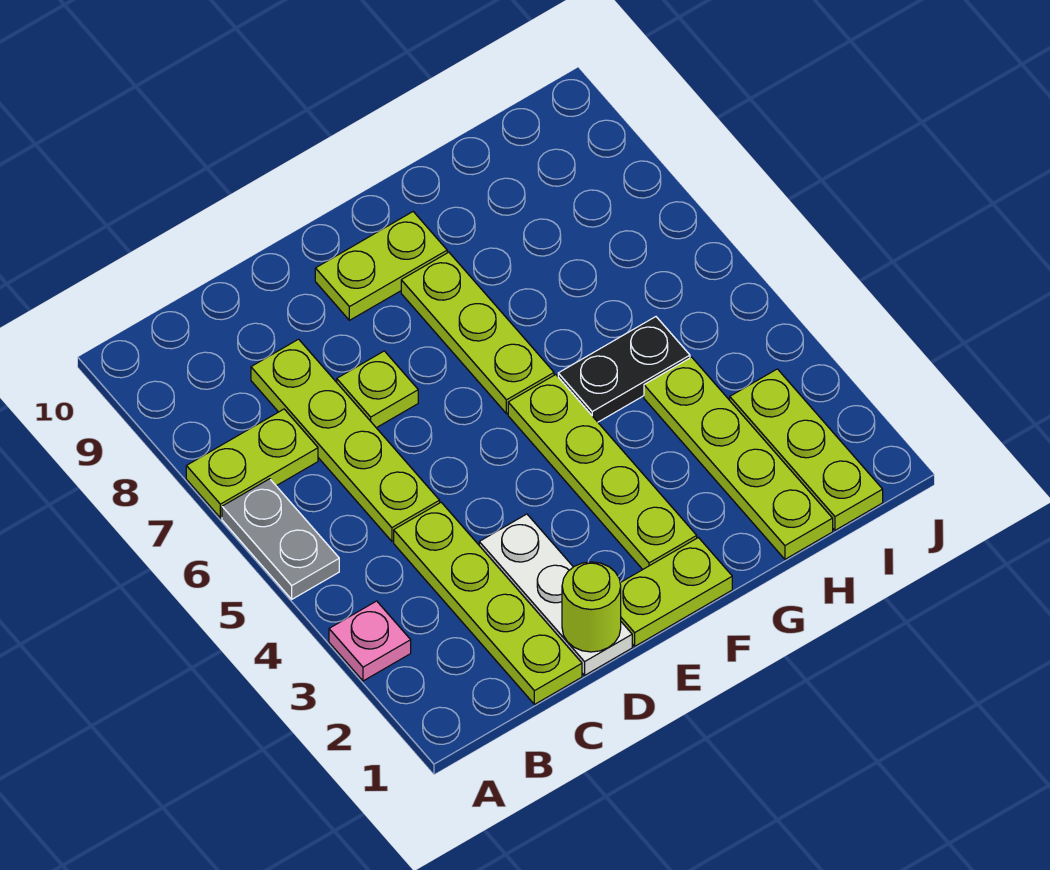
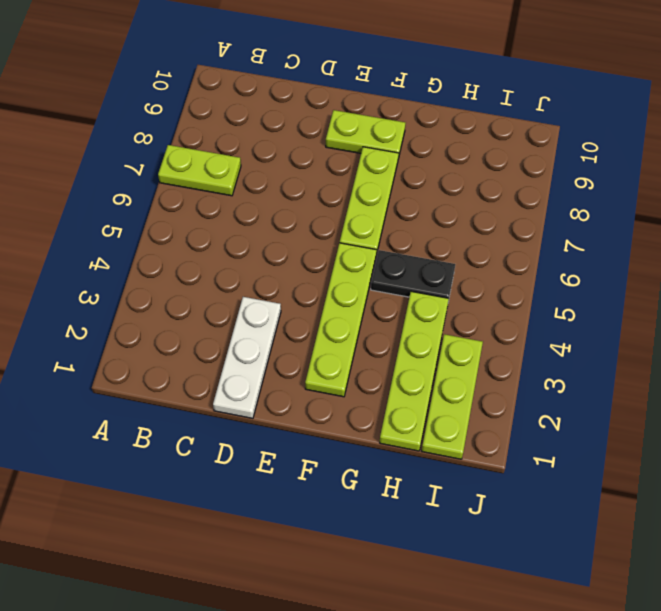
none -> pink 1x1 plate [329,601,411,681]
none -> grey 1x2 plate [222,479,339,599]
none -> lime 1x4 plate [394,502,582,704]

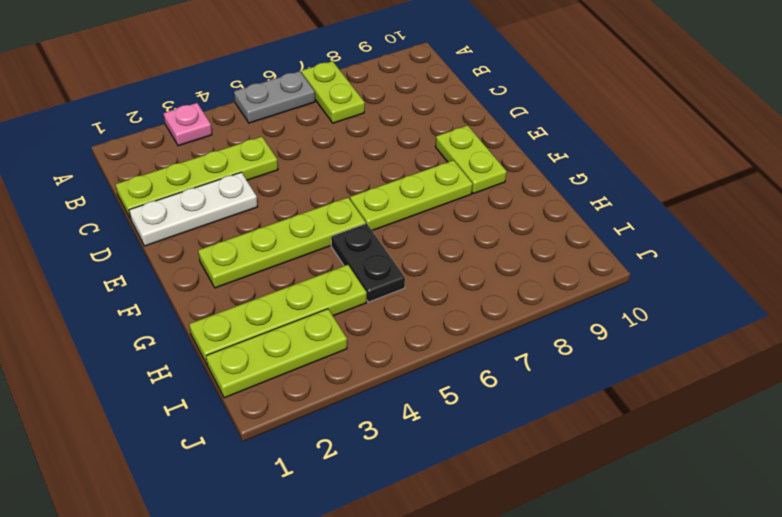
none -> lime 1x4 plate [251,339,440,541]
none -> lime 1x1 plate [337,351,418,428]
none -> lime 1x2 plate [620,538,732,646]

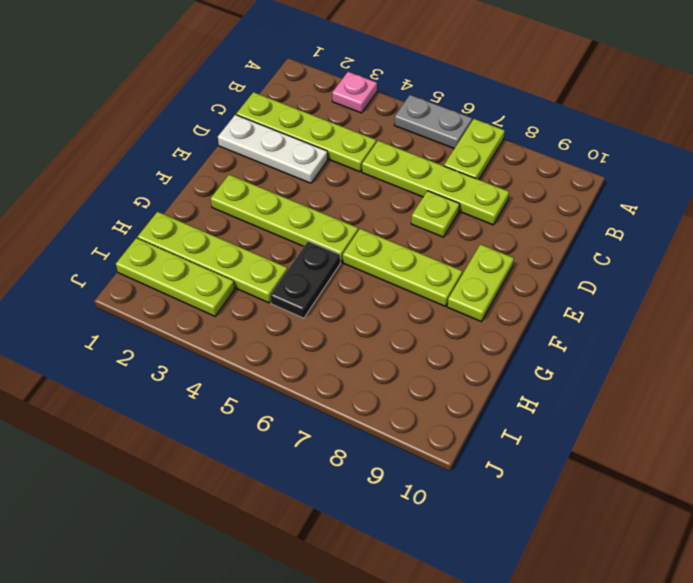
none -> lime 1x2 plate [620,538,732,646]
none -> lime 1x1 round brick [562,562,621,652]

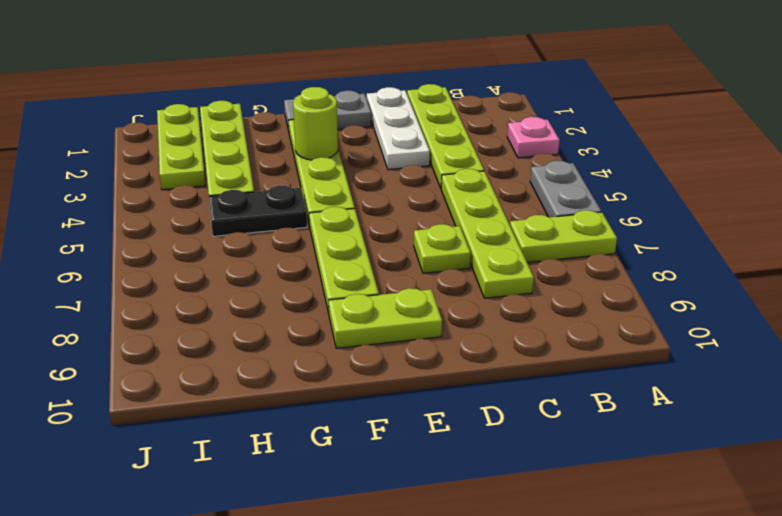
grey 1x2 plate [284,91,371,131] -> lime 1x2 plate [620,538,732,646]
lime 1x1 round brick [293,87,338,160] -> lime 1x1 round brick moved to [562,562,621,652]

